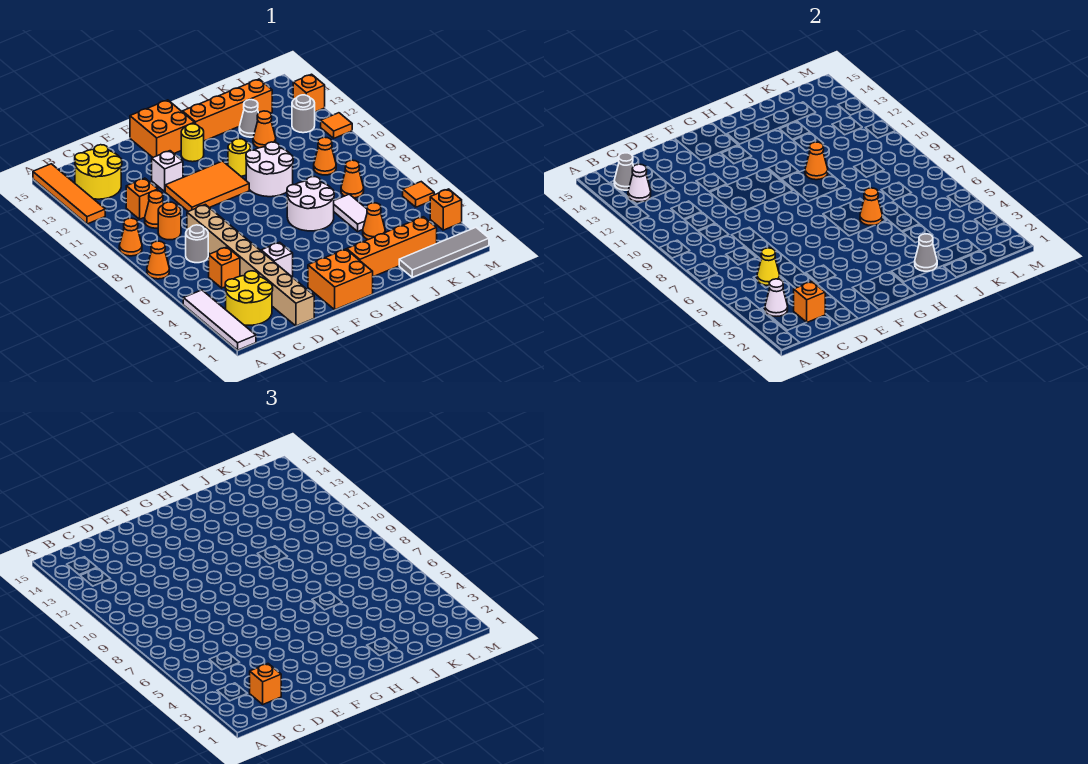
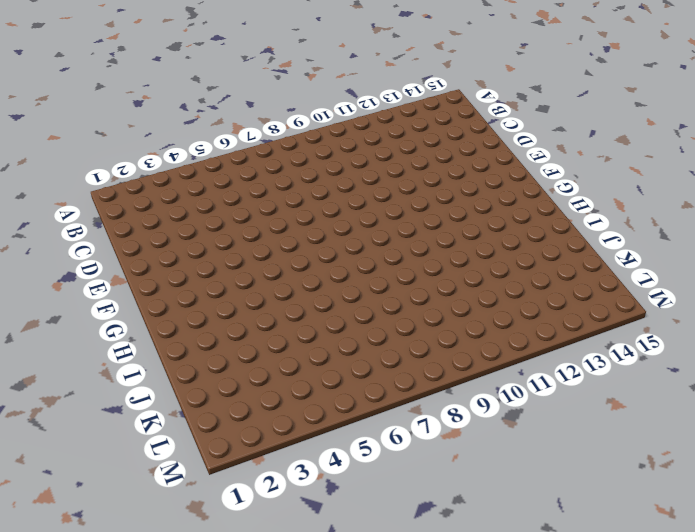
none -> white 1x4 tile [183,290,256,350]
none -> orange 1x1 cone [147,241,169,279]
none -> orange 1x1 cone [119,218,142,256]
none -> orange 1x4 tile [33,164,105,224]

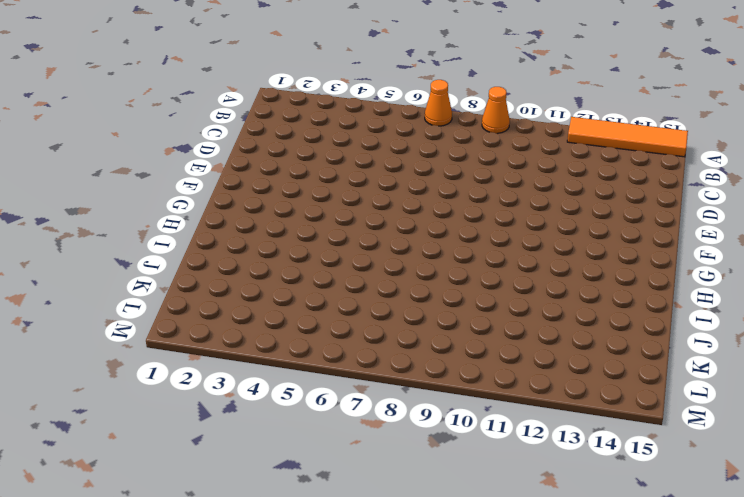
none -> white 1x4 tile [183,290,256,350]
none -> yellow 2x2 round brick [225,271,273,325]
none -> yellow 2x2 round brick [75,145,122,199]
none -> orange 1x1 brick [209,247,240,288]

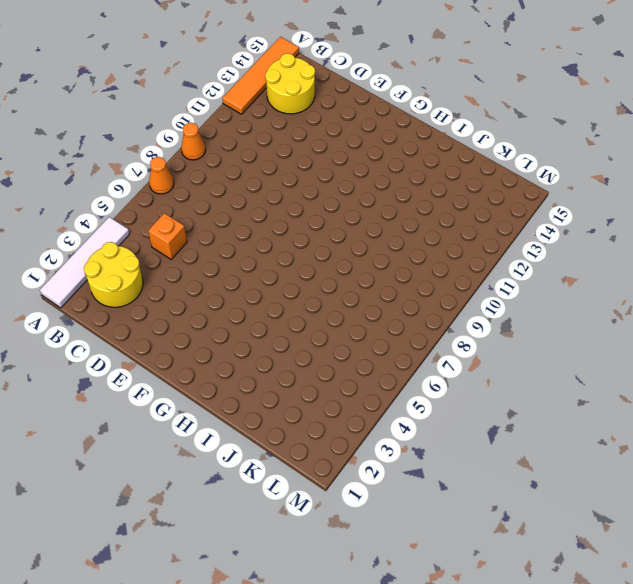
none -> grey 1x1 round brick [186,225,208,263]
none -> orange 1x1 round brick [158,202,181,240]
none -> orange 1x1 cone [145,191,164,228]
none -> orange 1x1 brick [126,178,158,219]

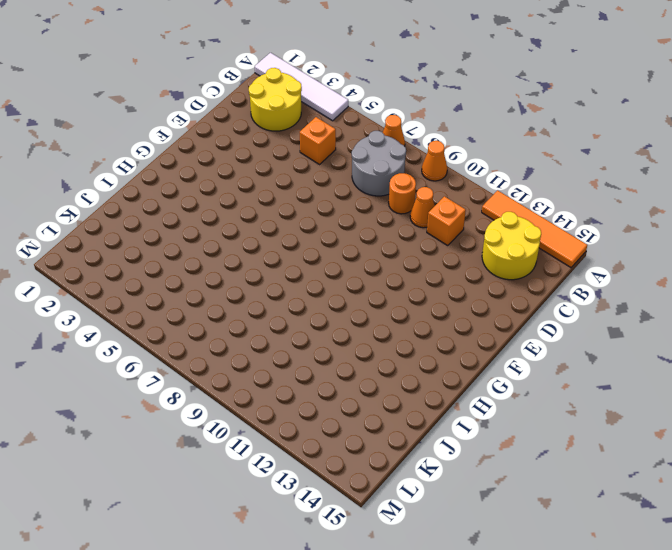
grey 2x2 round brick [352,131,406,196] -> grey 1x1 round brick [186,225,208,263]
none -> tan 1x8 brick [187,205,314,326]
none -> white 1x1 brick [261,242,293,276]
none -> orange 2x3 tile [165,161,249,211]
none -> white 1x1 brick [152,151,183,191]

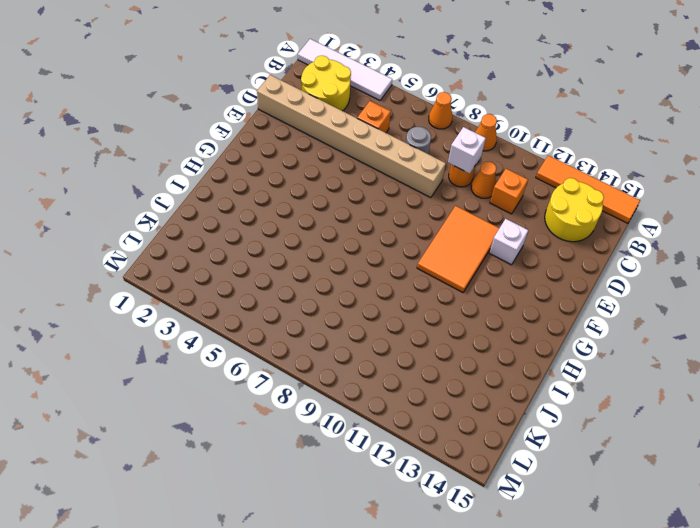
white 1x1 brick [448,127,486,174] -> white 1x1 brick moved to [261,242,293,276]
none -> orange 2x2 brick [308,249,373,310]
none -> orange 2x2 brick [130,100,195,157]
none -> yellow 1x1 round brick [181,124,204,162]
none -> orange 1x4 brick [347,217,437,277]

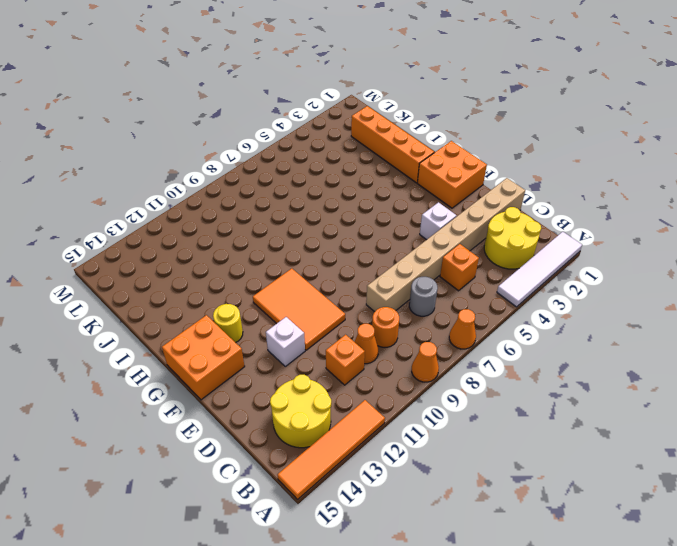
none -> white 2x2 round brick [287,177,334,231]
none -> white 2x2 round brick [246,142,293,197]
none -> yellow 1x1 round brick [228,139,251,176]
none -> orange 1x4 brick [182,79,272,141]

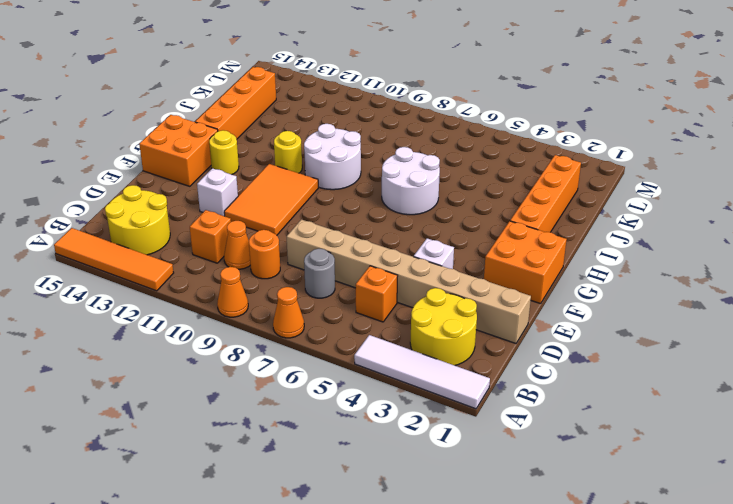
none -> grey 1x4 tile [399,227,489,277]
none -> orange 1x1 cone [363,203,385,240]
none -> white 1x2 tile [334,194,367,231]
none -> orange 1x1 cone [253,111,276,148]

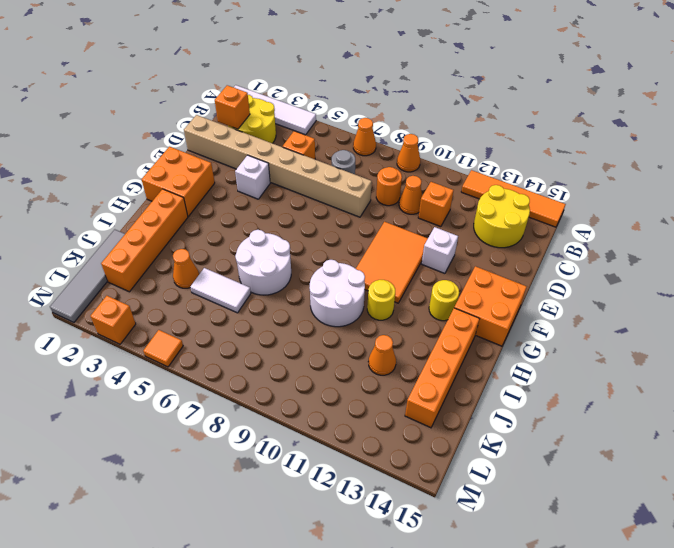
none -> grey 1x1 cone [239,100,258,137]
none -> orange 1x1 cone [341,160,364,198]
none -> orange 1x1 cone [314,137,336,175]
none -> grey 1x1 round brick [292,95,315,133]

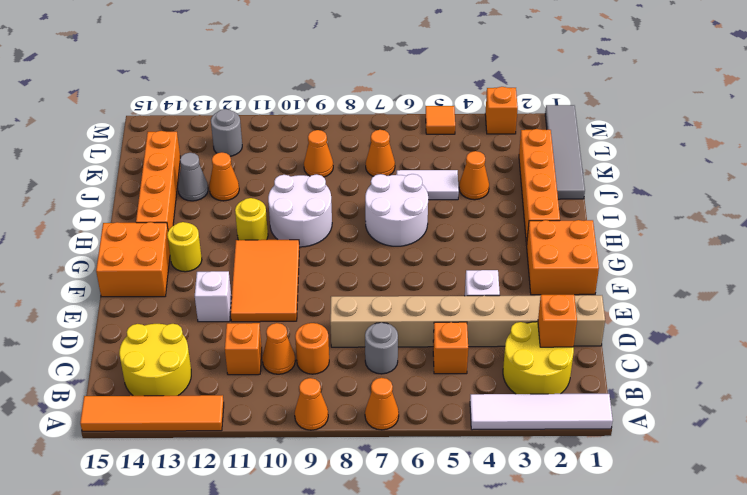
none -> orange 1x1 tile [321,113,352,138]
none -> orange 1x1 brick [293,74,325,112]
none -> white 1x1 cone [765,279,788,316]
none -> white 1x1 cone [628,164,651,202]

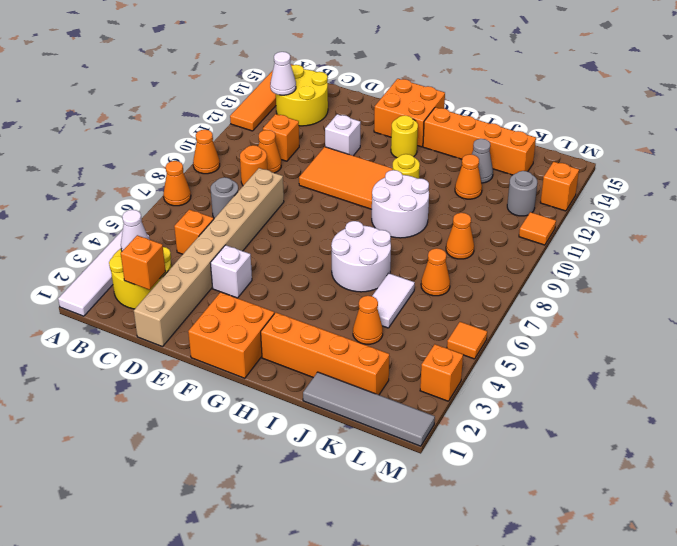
none -> grey 1x1 cone [614,153,633,190]
none -> yellow 1x1 cone [757,248,780,285]
none -> grey 1x1 cone [915,234,937,271]
none -> orange 1x1 cone [860,188,883,225]

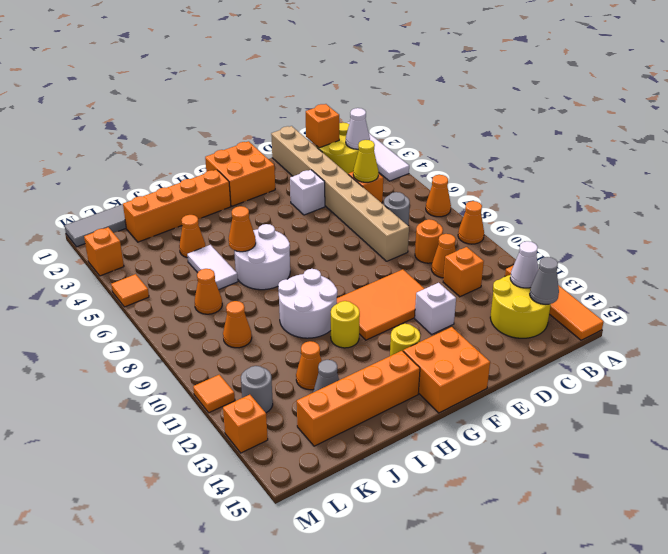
none -> grey 1x1 cone [915,234,937,271]
none -> orange 1x1 cone [805,142,828,180]
none -> orange 1x1 brick [250,664,281,704]

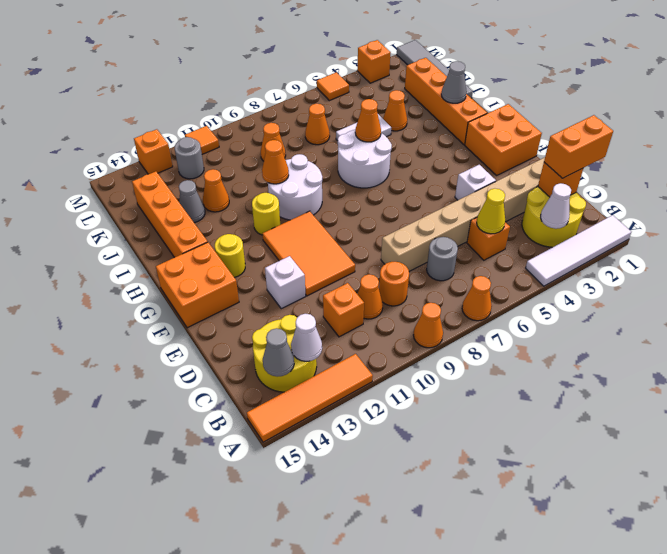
orange 1x2 brick [544,115,613,178] -> orange 1x1 brick [250,664,281,704]

